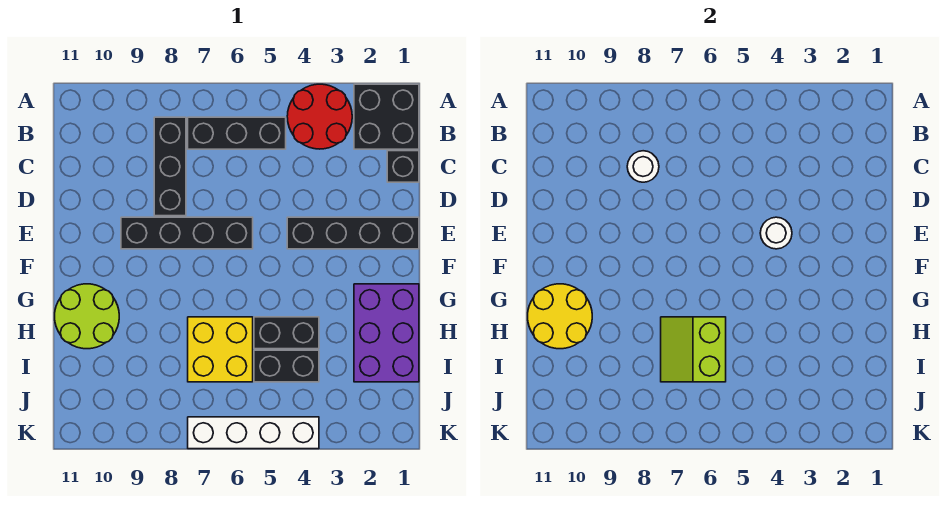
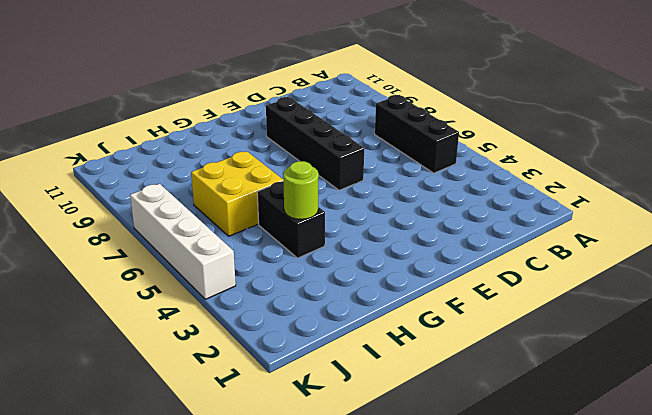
lime 1x1 round brick [283,161,319,219] -> none
none -> black 2x2 brick [354,84,419,149]
none -> red 2x2 round brick [287,84,352,149]
none -> black 1x3 brick [154,117,186,216]

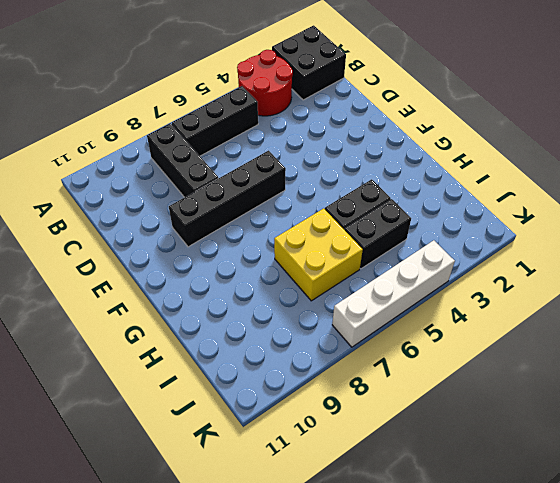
none -> black 1x1 brick [387,151,419,182]
none -> black 1x4 brick [287,217,419,249]
none -> purple 2x3 brick [354,284,419,382]

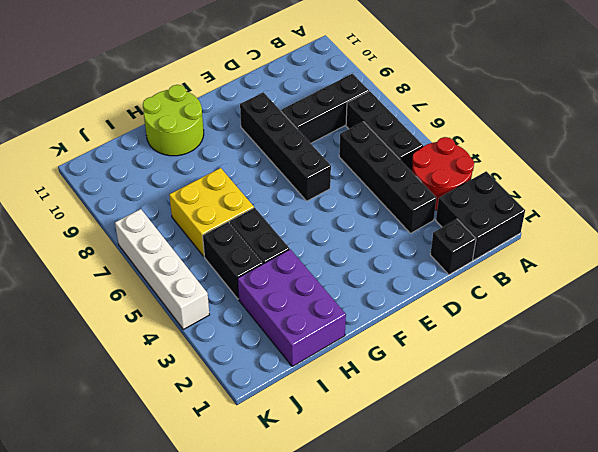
black 1x4 brick [339,122,436,233] -> black 1x4 brick moved to [287,217,419,249]
purple 2x3 brick [238,249,346,366] -> purple 2x3 brick turned to [354,284,419,382]
none -> white 1x1 round brick [627,151,659,182]
none -> white 1x1 round brick [760,217,792,249]
none -> yellow 2x2 round brick [528,284,592,349]

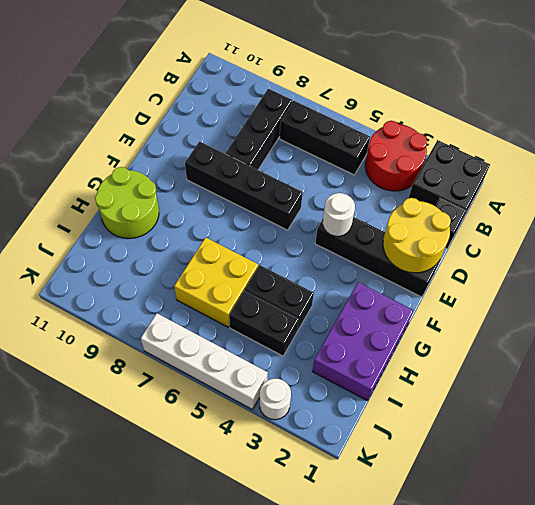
yellow 2x2 round brick [383,198,451,273] -> yellow 2x2 round brick moved to [528,284,592,349]
white 1x1 round brick [260,379,291,420] -> white 1x1 round brick moved to [627,151,659,182]
none -> lime 2x2 slope [661,317,726,382]

